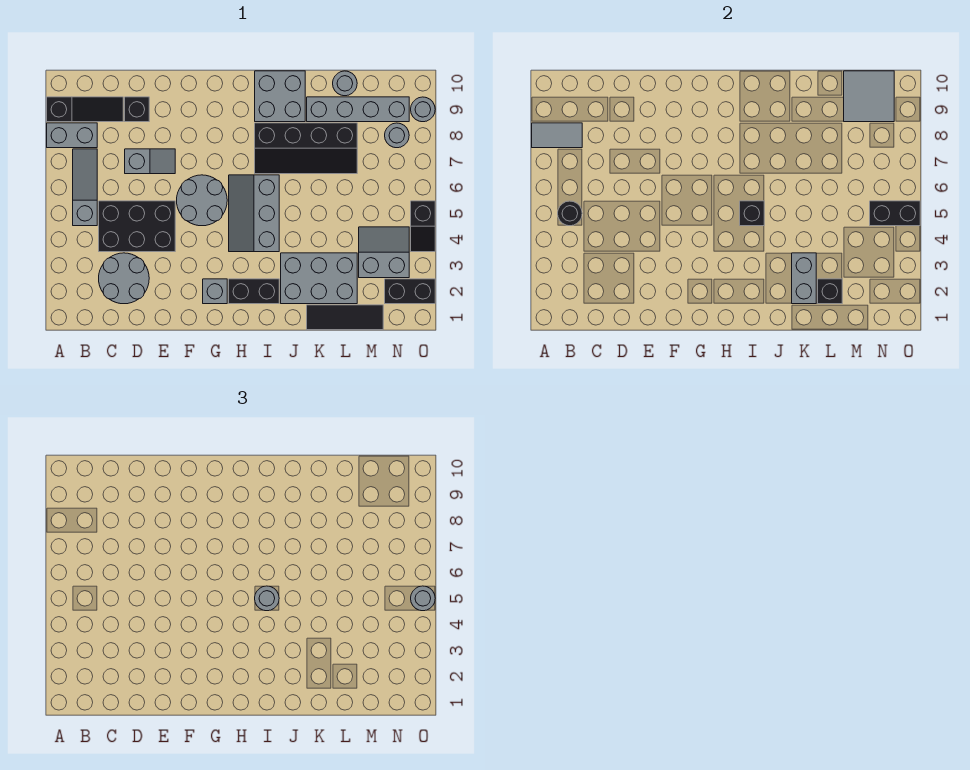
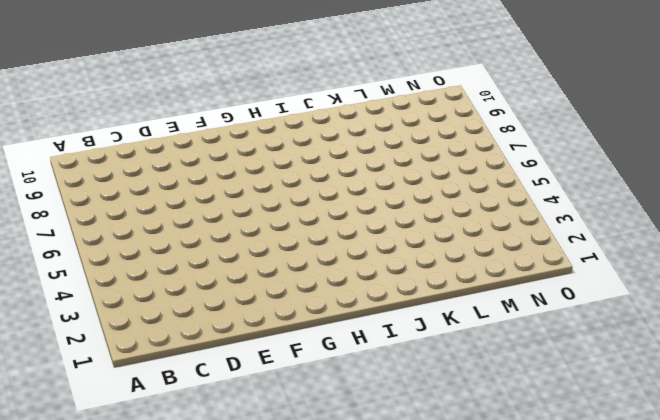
none -> grey 1x2 brick [47,123,97,148]
none -> black 1x3 slope [47,97,123,122]
none -> grey 1x3 slope [73,149,97,226]
none -> grey 2x2 round brick [99,253,149,304]

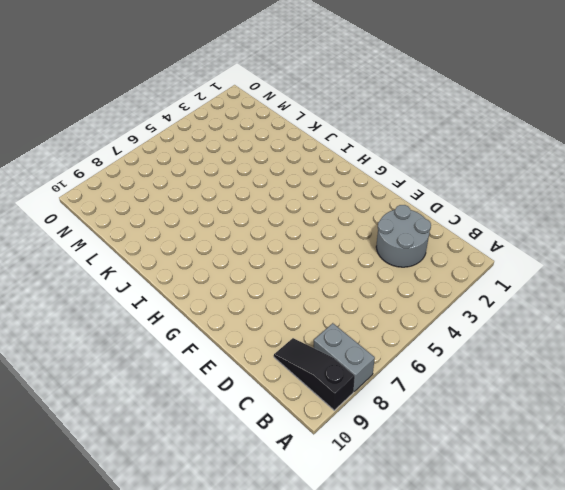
none -> grey 1x3 slope [73,149,97,226]
none -> black 2x3 brick [99,201,175,252]
none -> grey 1x2 slope [125,149,175,174]
none -> black 1x1 brick [125,97,149,122]

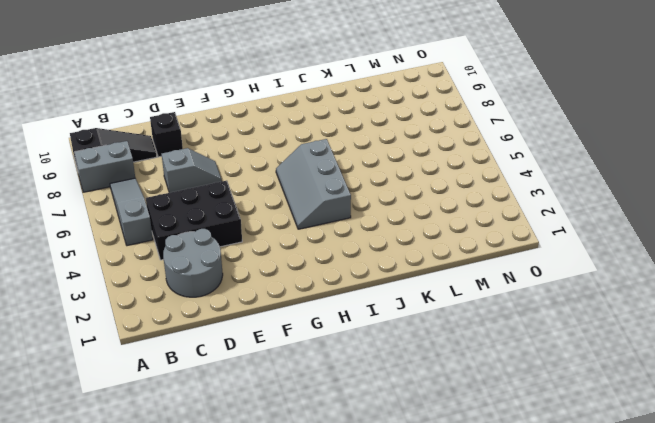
none -> grey 2x2 round brick [177,175,227,226]
none -> grey 1x1 brick [203,279,227,304]
none -> black 1x2 brick [229,279,279,304]
none -> black 2x4 slope [255,123,357,174]

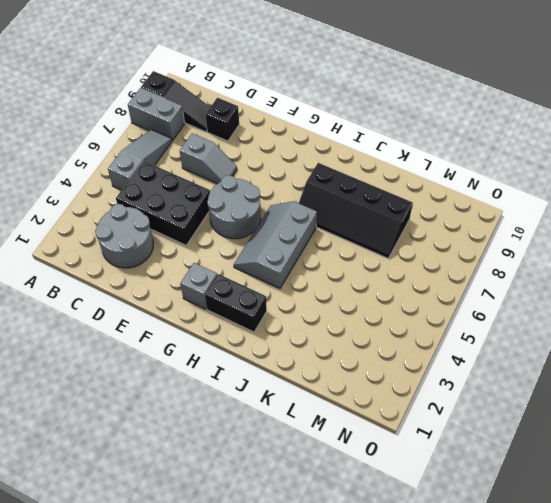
none -> grey 2x2 brick [255,71,305,122]
none -> grey 2x3 brick [281,253,357,304]
none -> black 1x3 tile [307,305,383,330]
none -> grey 1x4 brick [307,97,409,122]

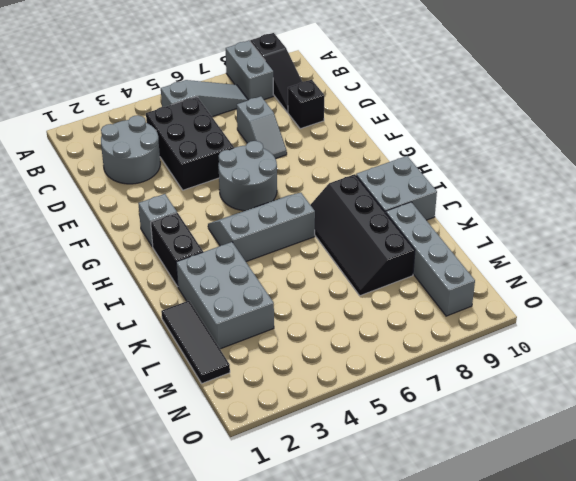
none -> grey 1x1 round brick [333,71,357,96]
none -> grey 2x2 slope [359,227,409,278]
none -> black 1x2 brick [385,279,435,304]
none -> grey 1x1 round brick [385,123,409,148]

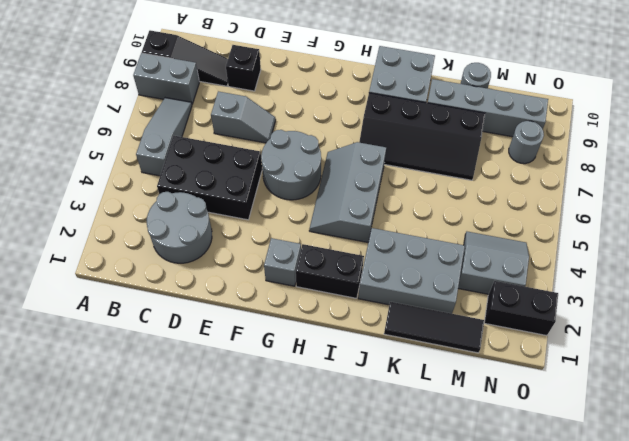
none -> black 1x2 slope [411,201,435,252]
none -> grey 1x1 round brick [411,97,435,122]
none -> grey 1x2 tile [532,123,582,148]
none -> black 1x1 round brick [558,201,582,226]

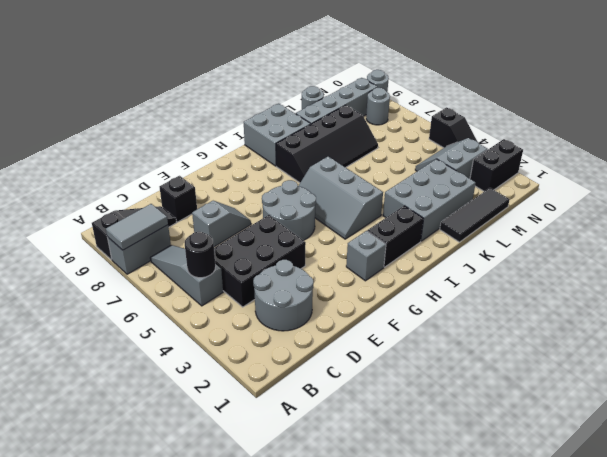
none -> black 1x1 brick [740,201,764,226]
none -> grey 1x2 brick [792,253,816,304]
none -> black 1x1 brick [818,279,842,304]
none -> grey 2x2 tile [844,71,894,122]

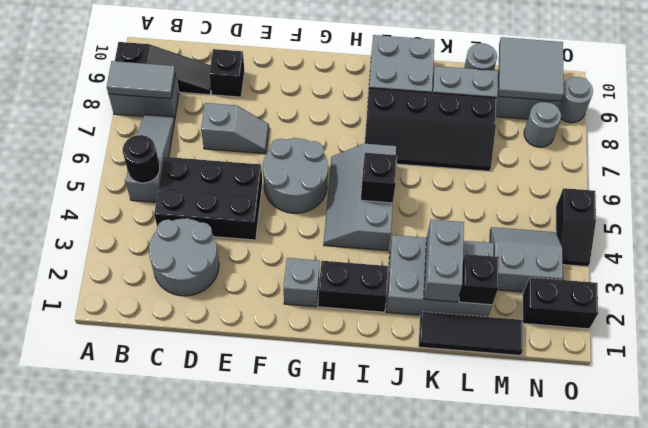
none -> black 1x2 brick [870,201,920,226]
none -> grey 1x1 round brick [255,586,279,611]
none -> grey 1x1 round brick [411,586,435,611]

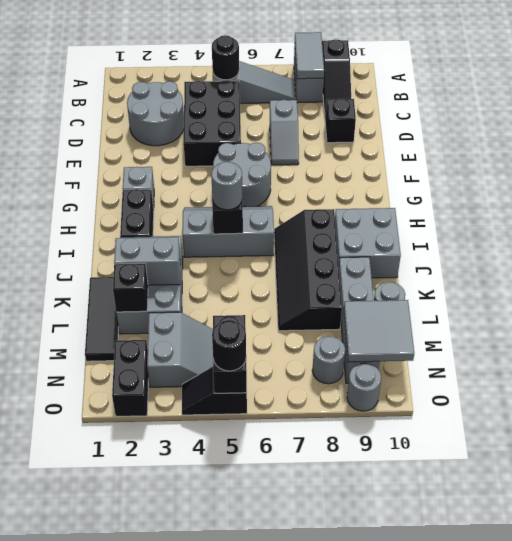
black 1x1 round brick [212,320,246,371] -> grey 1x1 round brick [411,586,435,611]

